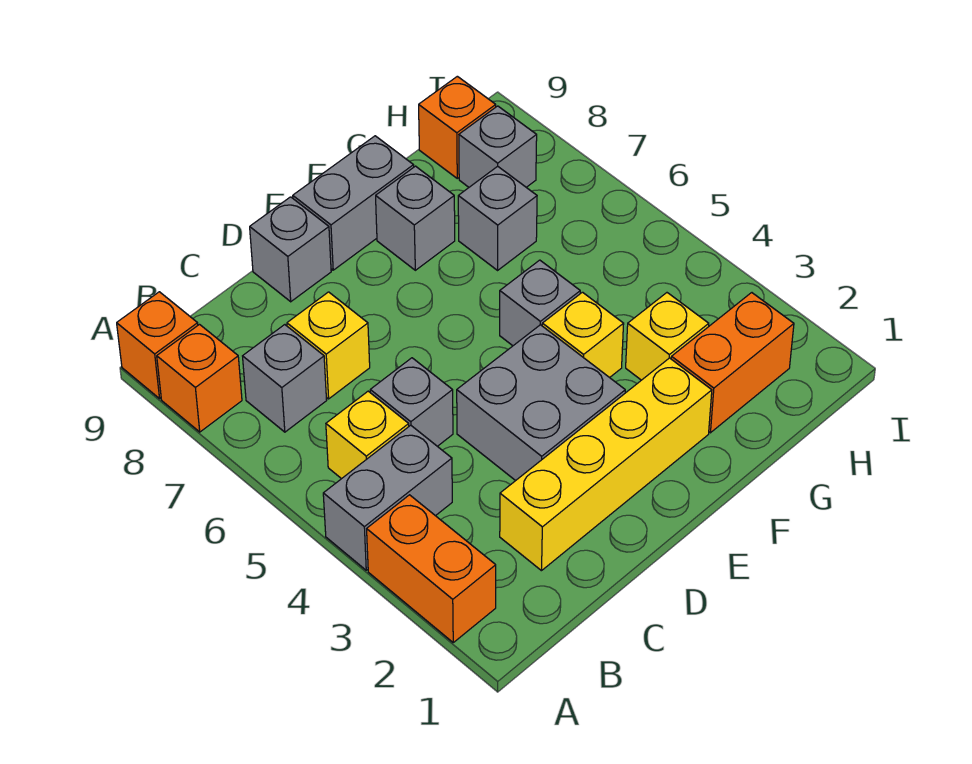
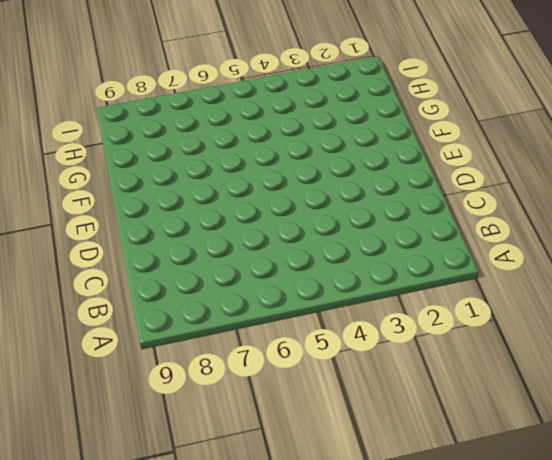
none -> orange 1x2 brick [367,495,496,642]
none -> grey 1x2 brick [323,425,452,570]
none -> orange 1x1 brick [157,325,242,432]

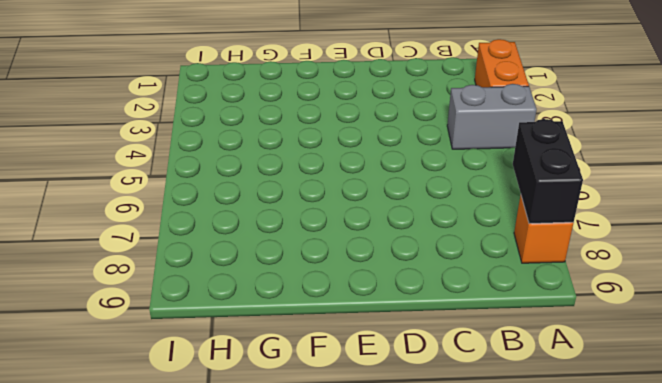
black 1x2 brick [513,119,583,223] -> none
none -> orange 1x1 brick [117,292,198,399]
none -> yellow 1x1 brick [326,391,409,479]
none -> grey 1x1 brick [243,325,327,432]

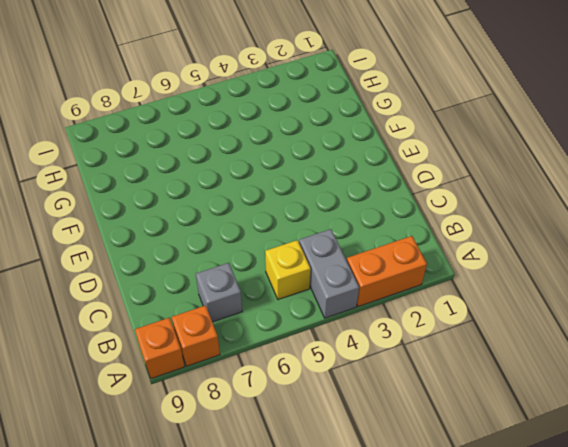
none -> yellow 1x4 brick [500,358,712,571]
none -> grey 1x1 brick [370,358,453,446]
none -> yellow 1x1 brick [287,292,370,399]

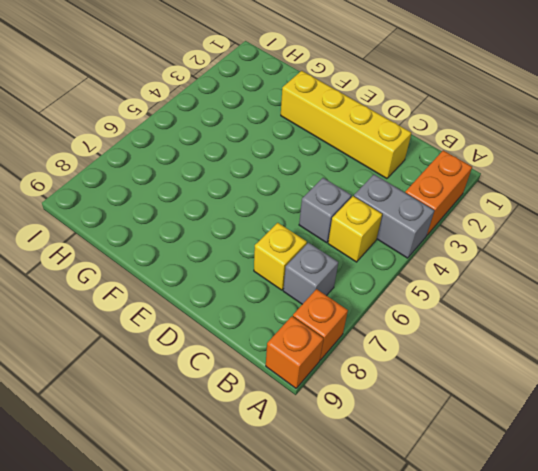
none -> grey 2x2 brick [457,325,625,481]
none -> grey 1x1 brick [250,197,331,302]
none -> grey 1x2 brick [293,136,414,270]

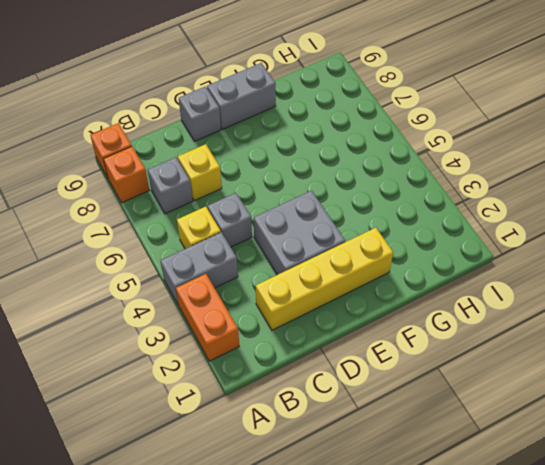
none -> yellow 1x1 brick [542,292,624,378]
none -> grey 1x1 brick [500,260,580,346]
none -> grey 1x1 brick [376,166,455,270]

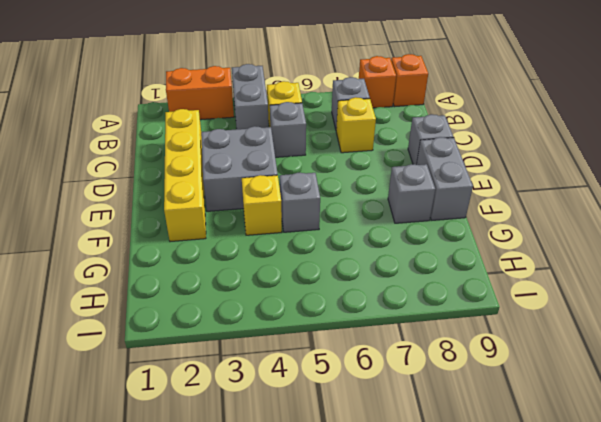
none -> orange 1x2 brick [671,293,794,433]
none -> yellow 1x1 brick [626,293,709,380]
none -> grey 1x1 brick [458,166,537,270]

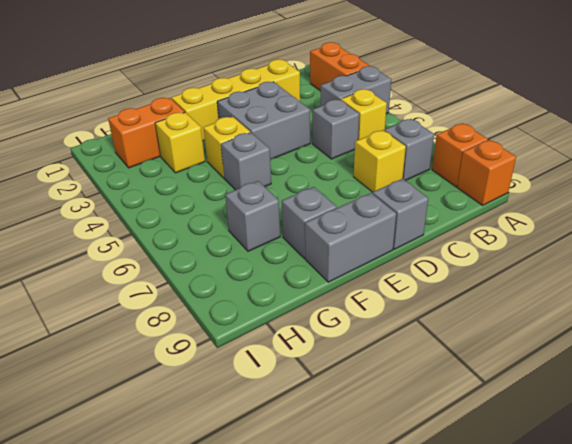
none -> grey 1x1 brick [459,106,537,187]
none -> orange 1x1 brick [419,76,496,178]

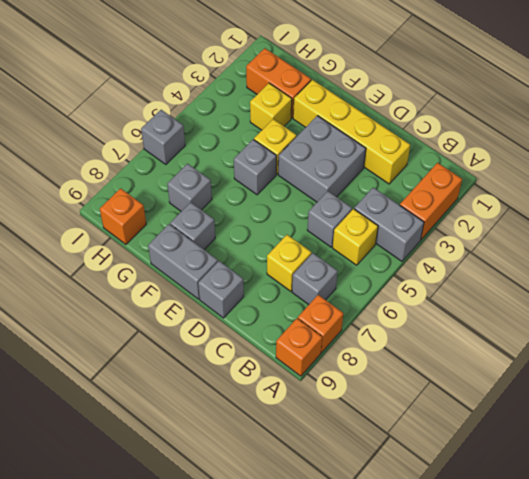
grey 1x1 brick [141,110,185,164] -> grey 1x1 brick moved to [459,106,537,187]

